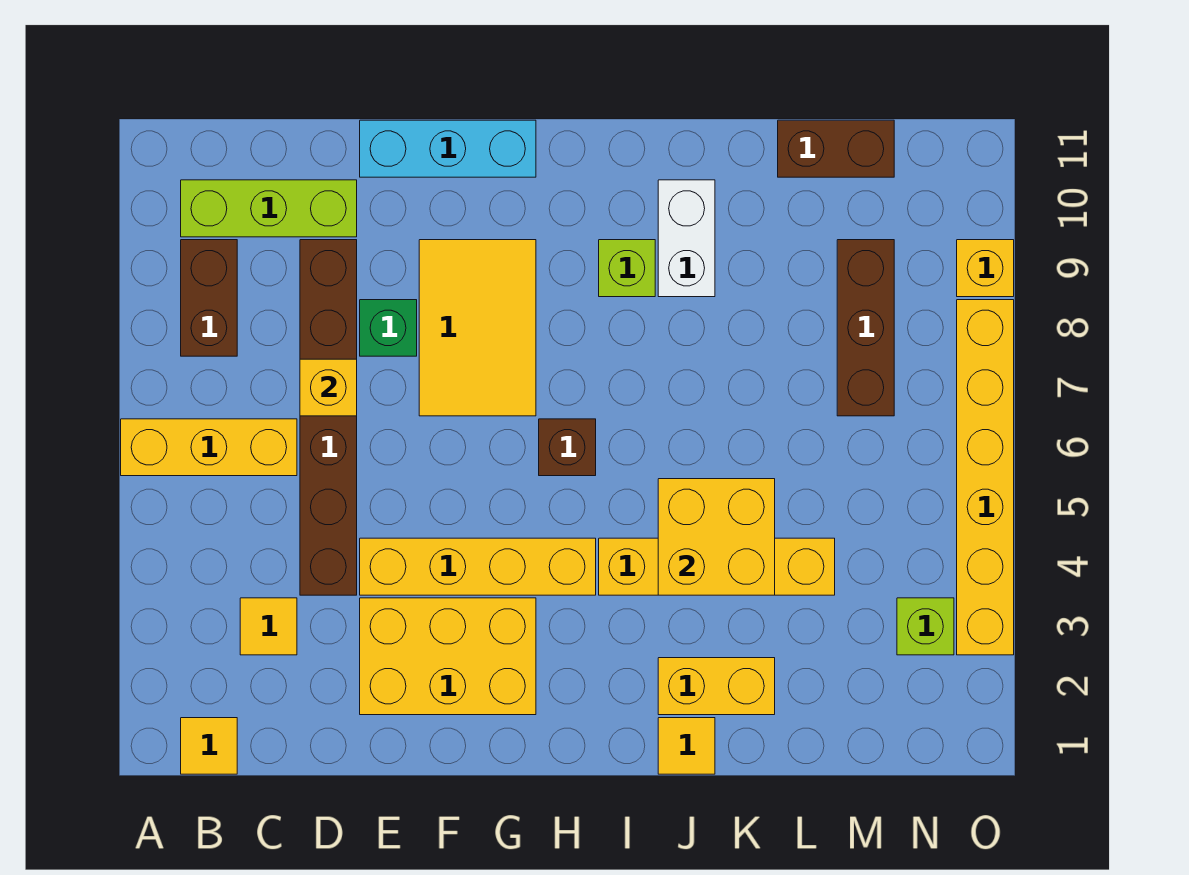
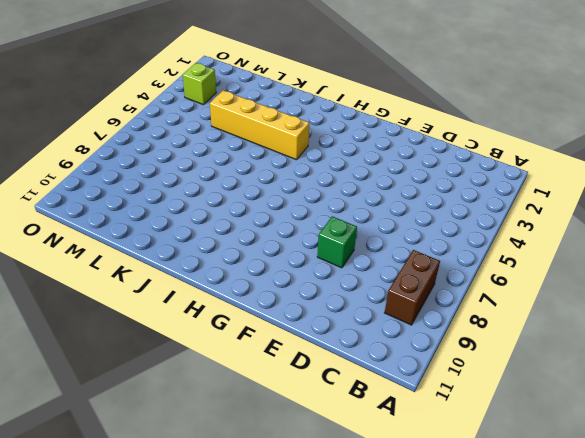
none -> yellow 1x3 brick [121,419,297,476]
none -> yellow 1x1 tile [181,718,237,774]
none -> lime 1x3 brick [181,180,357,237]

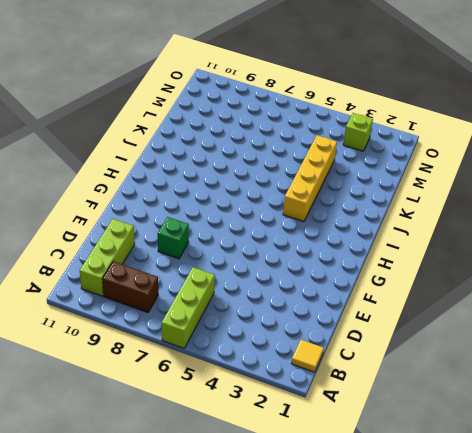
lime 1x3 brick [162,267,215,348] -> yellow 1x3 brick [121,419,297,476]
none -> yellow 1x1 tile [240,598,297,655]
none -> brown 1x6 brick [300,240,357,595]
none -> yellow 2x3 brick [360,598,536,715]

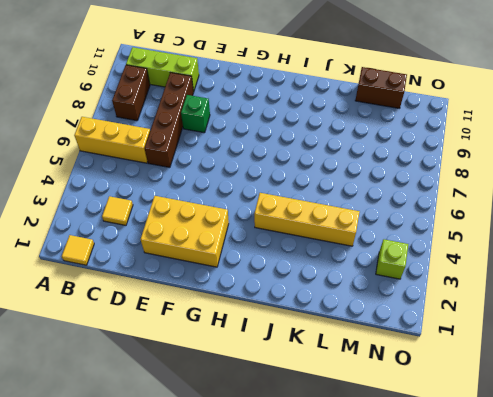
brown 1x4 brick [145,73,193,167] -> brown 1x6 brick [300,240,357,595]
none -> yellow 1x4 brick [360,538,596,595]
none -> cyan 1x3 brick [360,120,536,177]
none -> yellow 2x3 tile [419,240,536,416]

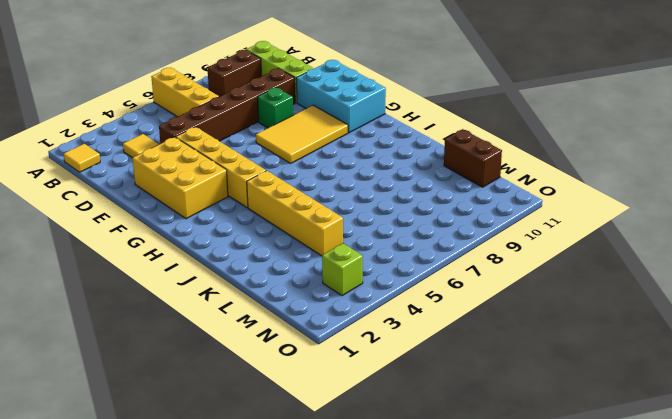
cyan 2x3 brick [296,60,386,133] -> cyan 1x3 brick [360,120,536,177]
none -> brown 1x1 brick [539,419,596,476]
none -> lime 1x1 brick [599,240,655,297]
none -> yellow 1x1 tile [658,718,715,774]

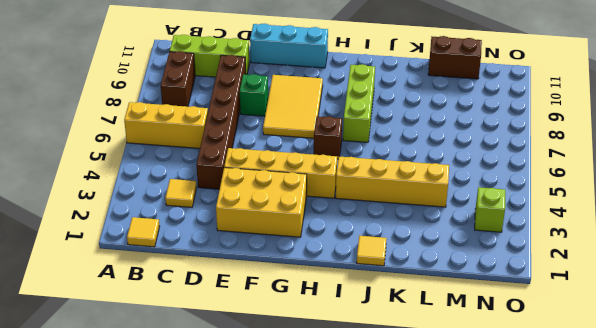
lime 1x3 brick [343,64,375,142] -> lime 1x1 brick [599,240,655,297]
none -> yellow 1x2 brick [658,658,775,715]
none -> white 1x2 brick [658,180,715,297]
none -> brown 1x3 brick [837,240,894,416]

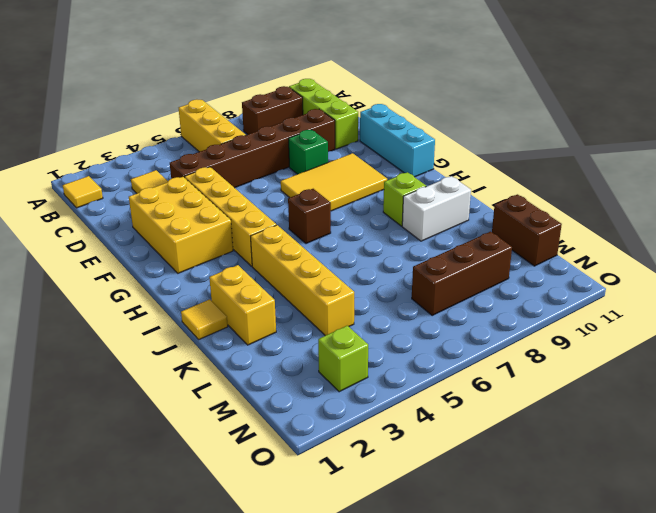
none -> yellow 1x6 brick [957,300,1014,655]
none -> yellow 1x1 brick [957,240,1014,297]
none -> yellow 1x1 brick [300,359,357,416]

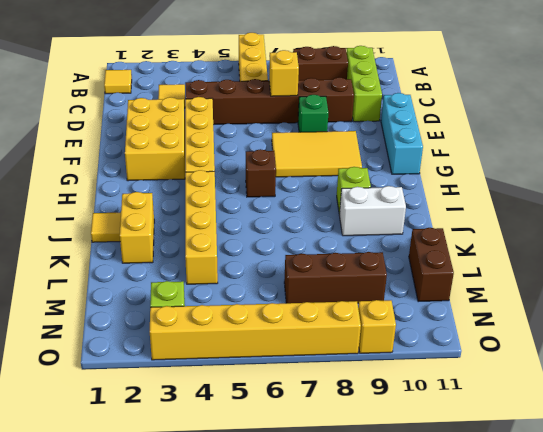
none -> yellow 2x2 brick [658,479,775,595]

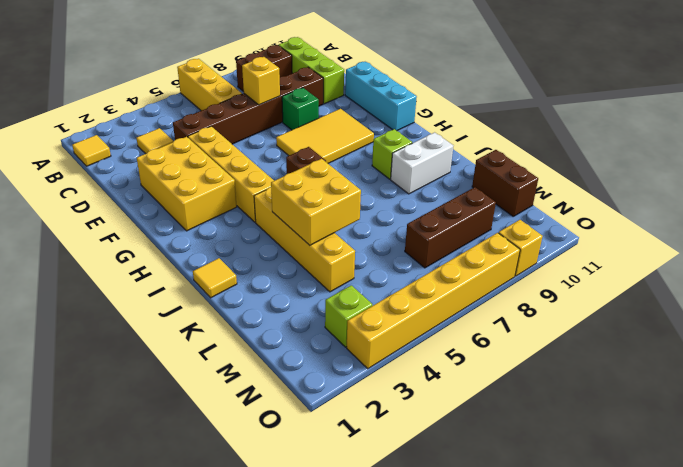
none -> yellow 1x2 brick [658,658,775,715]

